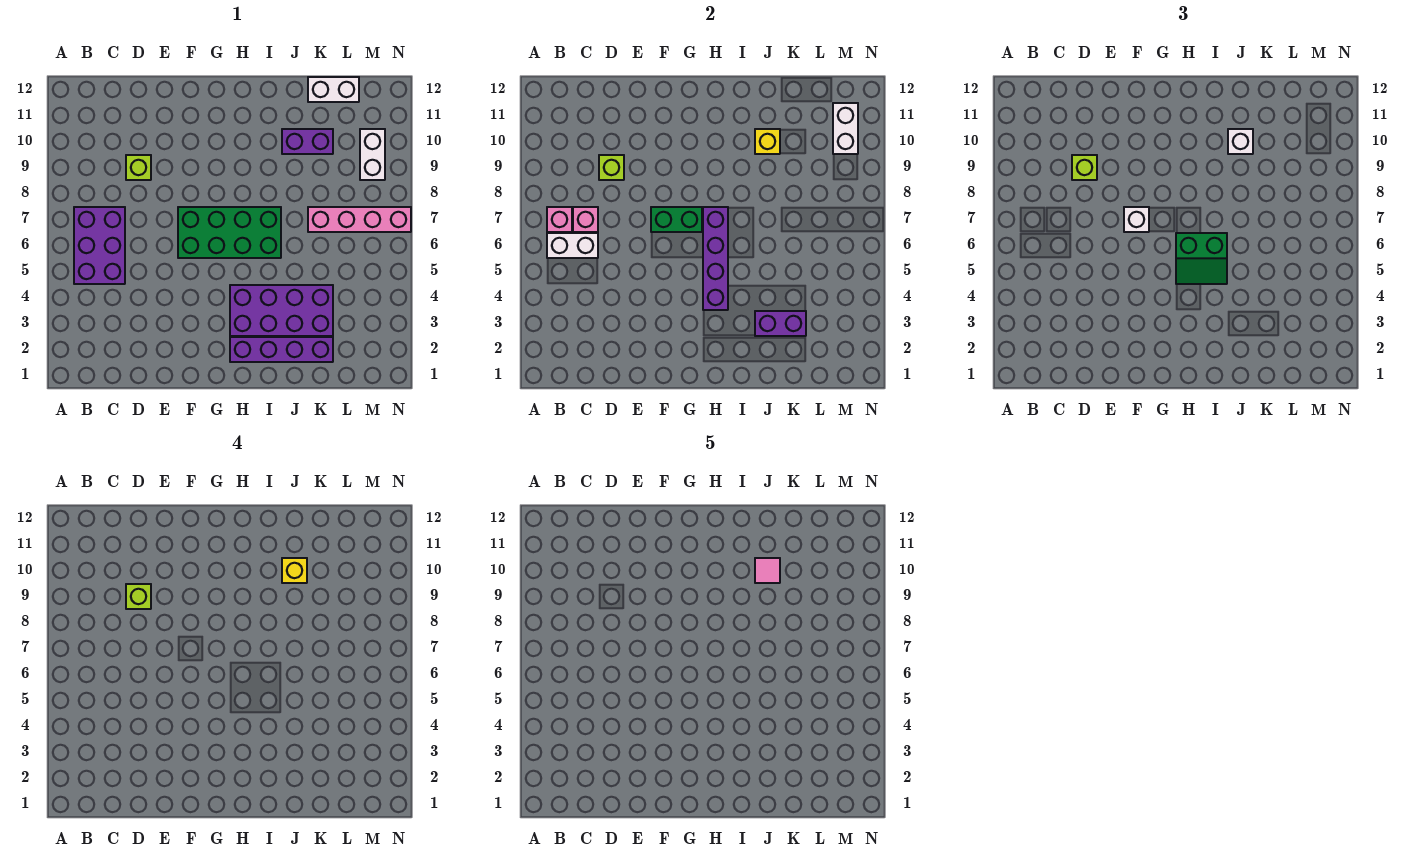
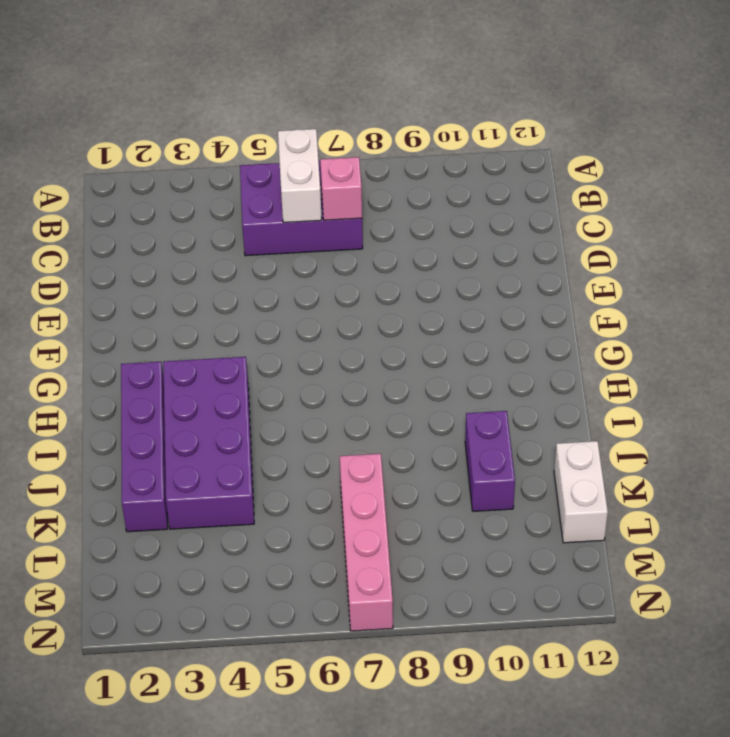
none -> lime 1x1 brick [126,155,151,180]
none -> green 2x4 brick [178,207,281,258]
none -> white 1x2 brick [360,129,385,180]

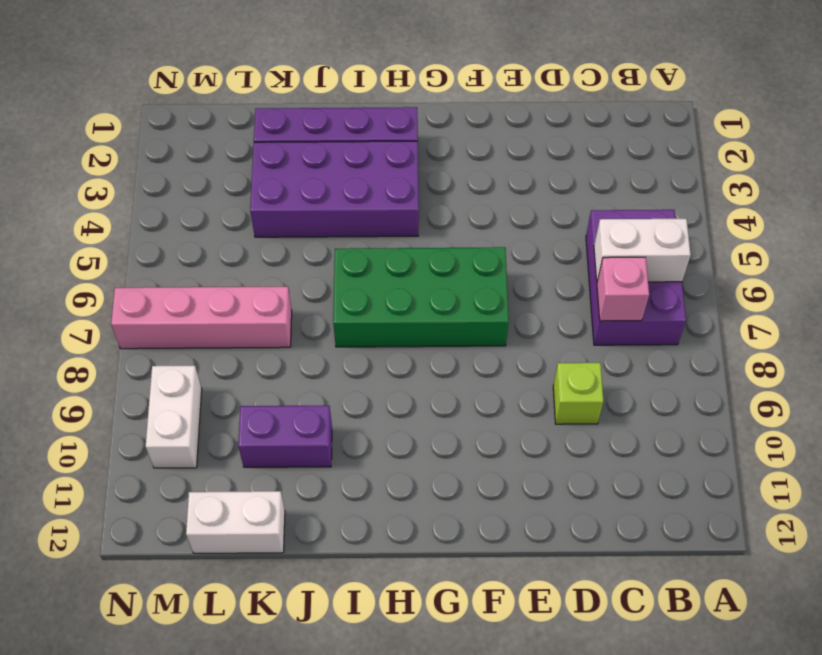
none -> pink 1x1 brick [547,207,572,232]
none -> lime 1x1 brick [599,155,624,180]
none -> green 1x2 brick [651,207,702,232]

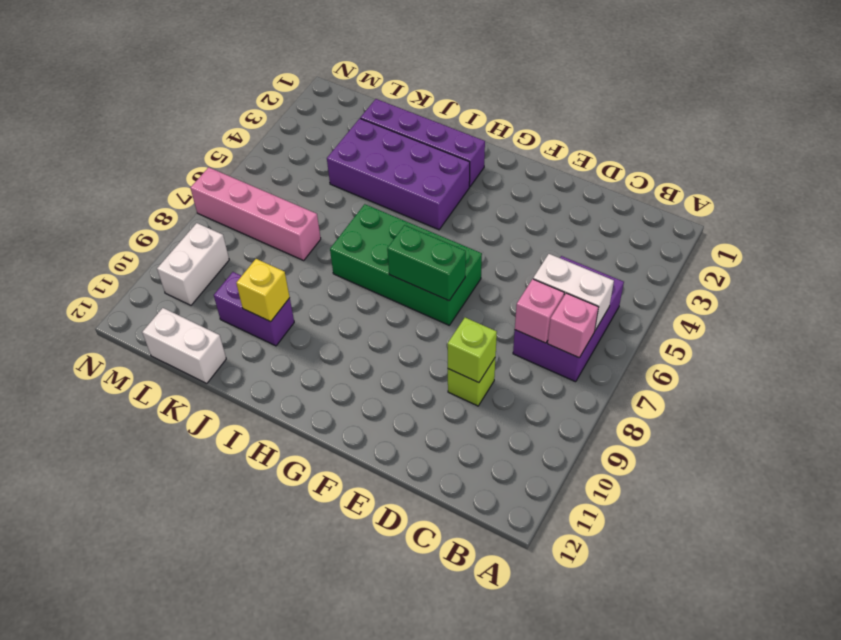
none -> purple 1x4 brick [703,207,728,310]
none -> purple 1x2 brick [755,311,806,336]
none -> white 1x2 brick [833,103,858,154]

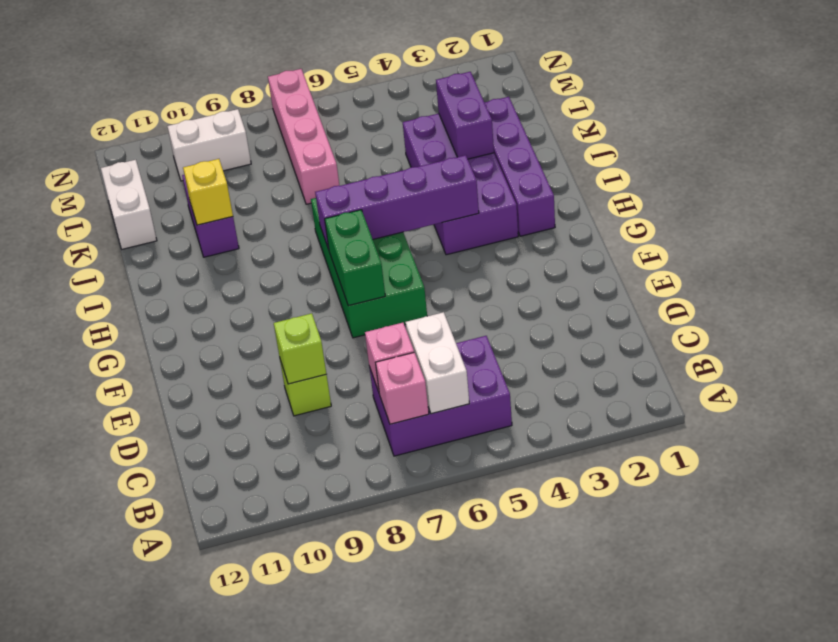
none -> white 1x2 brick [833,103,858,154]
none -> lime 1x1 brick [1072,155,1097,180]
none -> white 1x1 brick [1124,207,1149,232]

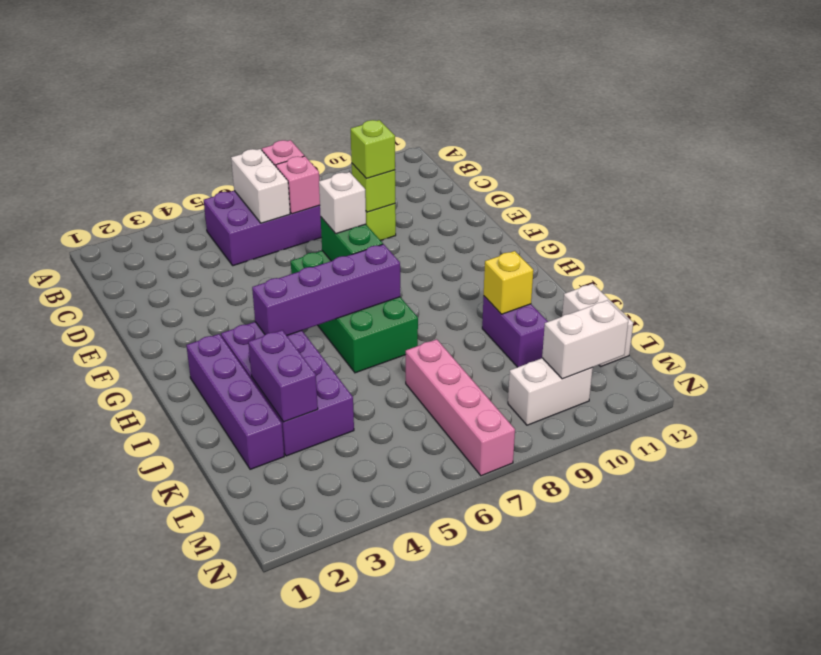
none -> green 2x2 slope [1176,233,1227,284]
none -> white 1x1 brick [1228,129,1253,154]
none -> lime 1x1 brick [126,584,151,609]

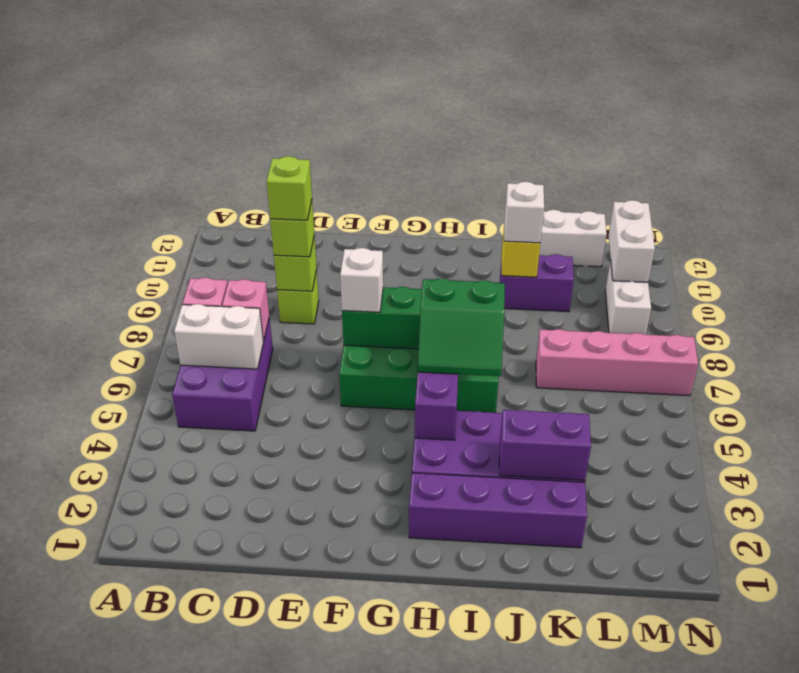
none -> yellow 1x1 brick [282,558,307,583]
none -> pink 1x1 tile [755,558,780,583]

